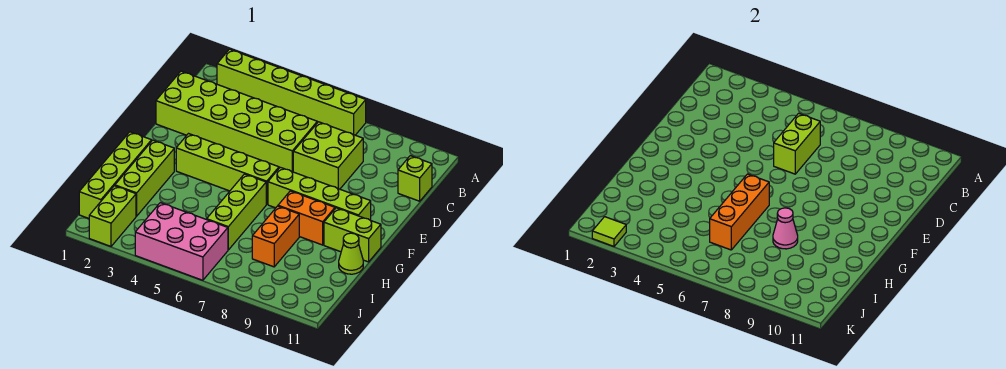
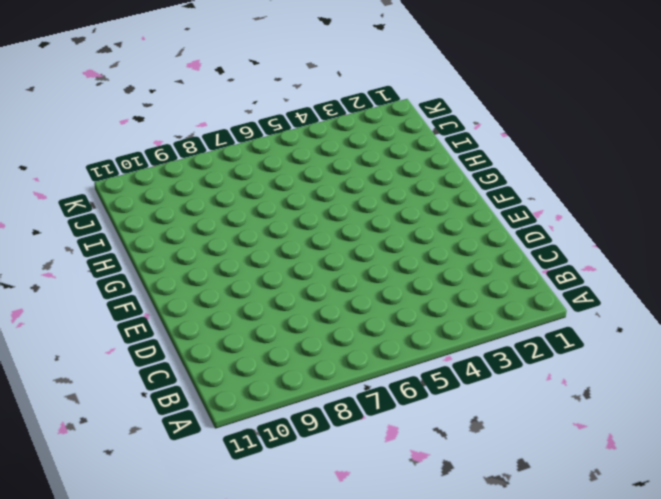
none -> lime 1x6 brick [217,49,366,135]
none -> lime 2x6 brick [156,71,317,172]
none -> lime 2x2 brick [293,122,363,189]

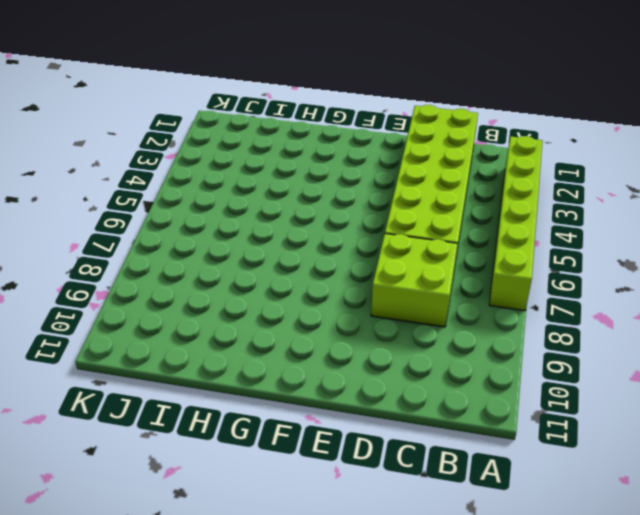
none -> lime 1x1 brick [398,156,432,201]
none -> lime 1x4 brick [176,134,279,204]
none -> lime 1x4 brick [268,167,371,220]

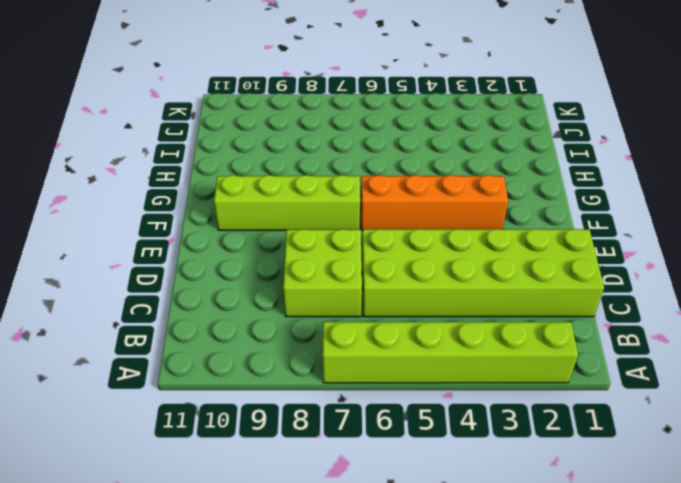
orange 1x4 brick [361,175,508,230] -> lime 1x4 brick [176,134,279,204]
none -> lime 1x1 brick [398,156,432,201]
none -> lime 1x4 brick [79,132,152,218]
none -> lime 1x3 brick [115,140,174,216]

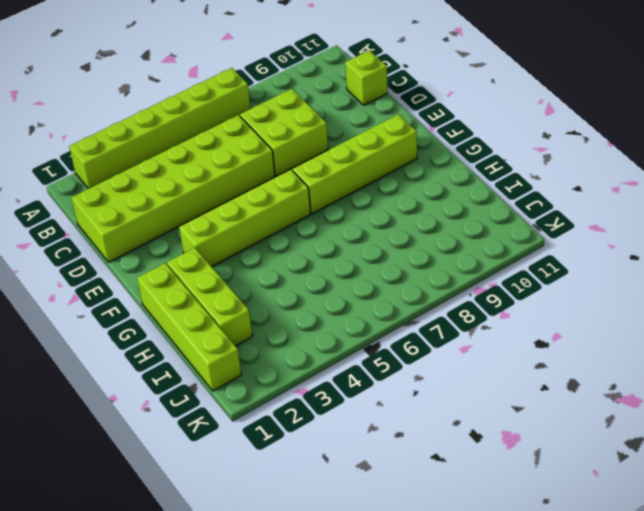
none -> lime 1x3 brick [207,174,267,250]
none -> orange 1x2 brick [278,191,335,245]
none -> lime 1x2 brick [324,208,381,262]

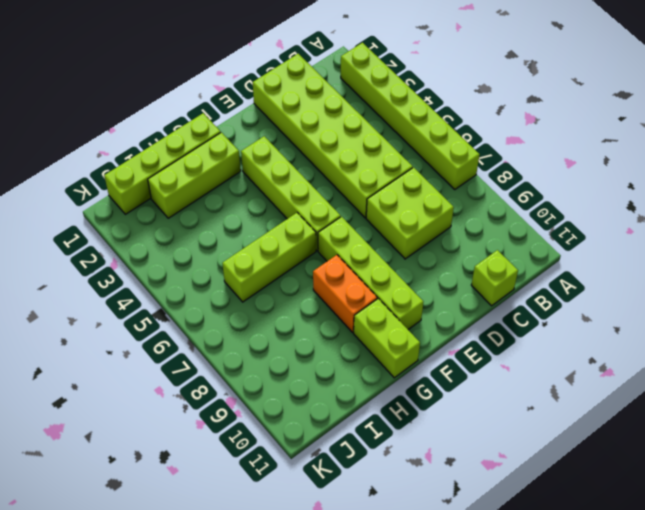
none -> orange 1x2 brick [252,206,299,267]
none -> lime 1x1 cone [339,233,363,274]
none -> lime 1x2 brick [89,186,136,246]

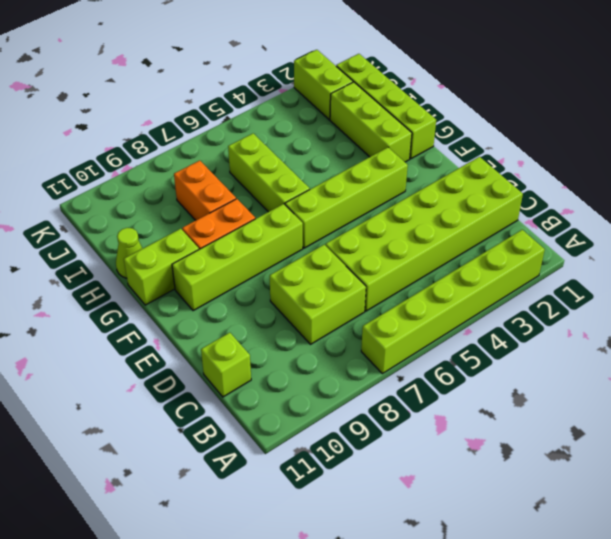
none -> pink 2x3 brick [135,203,228,280]
none -> lime 1x2 brick [774,113,820,174]
none -> orange 1x3 brick [710,174,769,250]

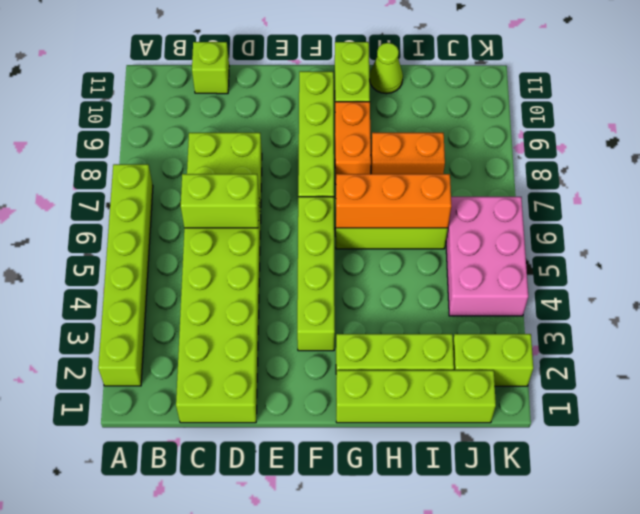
none -> pink 1x1 cone [773,208,798,249]
none -> lime 1x1 tile [592,217,626,246]

